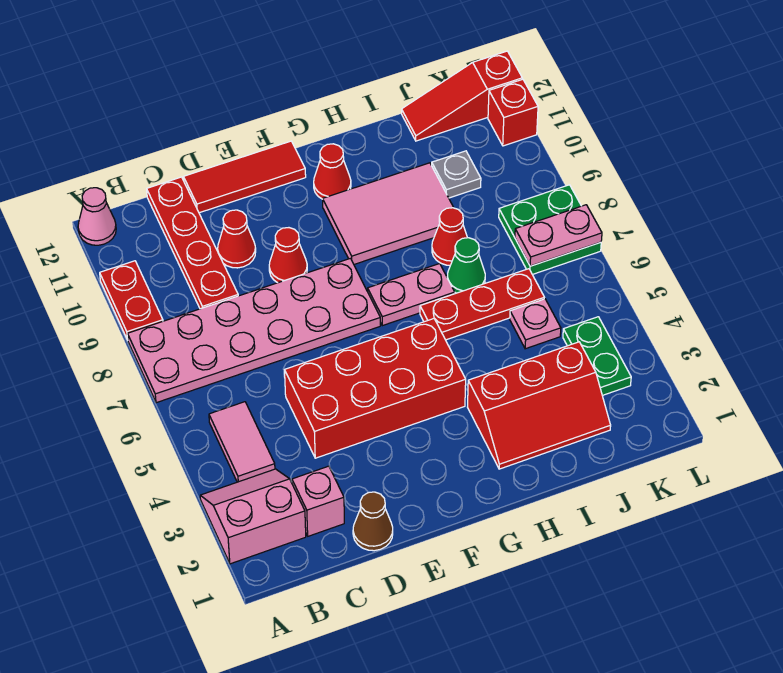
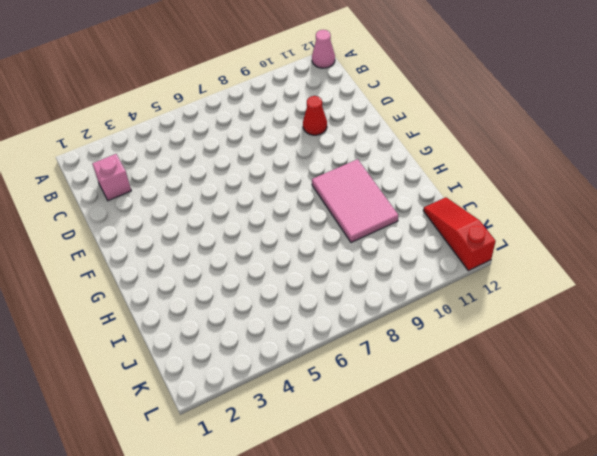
none -> pink 2x2 slope [200,469,306,564]
none -> pink 2x6 plate [128,258,380,403]
none -> red 1x2 plate [100,261,163,340]

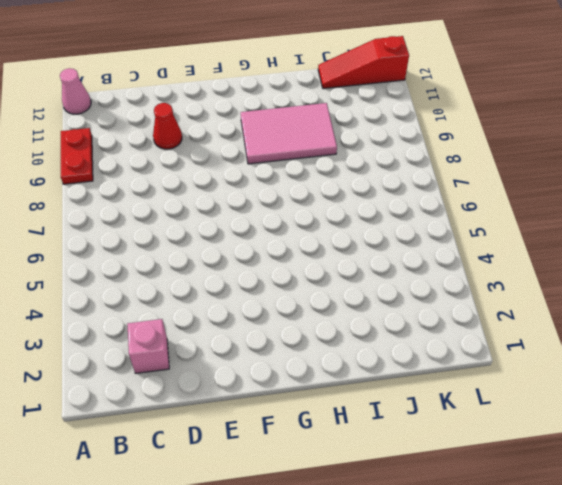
none -> pink 2x2 slope [200,469,306,564]
none -> pink 2x6 plate [128,258,380,403]
none -> pink 1x2 tile [209,402,275,482]

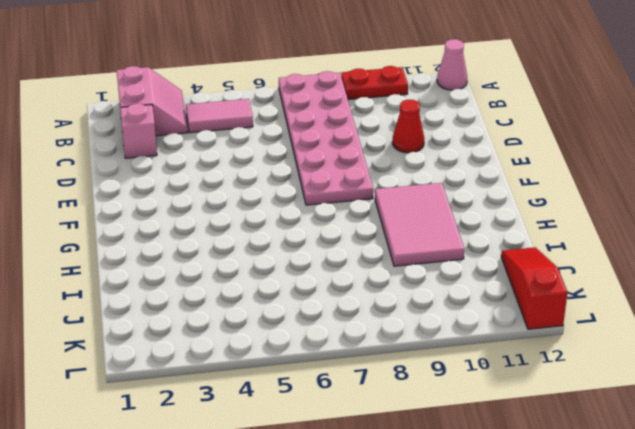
none -> red 1x4 plate [147,177,238,309]
none -> brown 1x1 cone [353,492,393,551]
none -> red 2x4 brick [285,319,466,458]

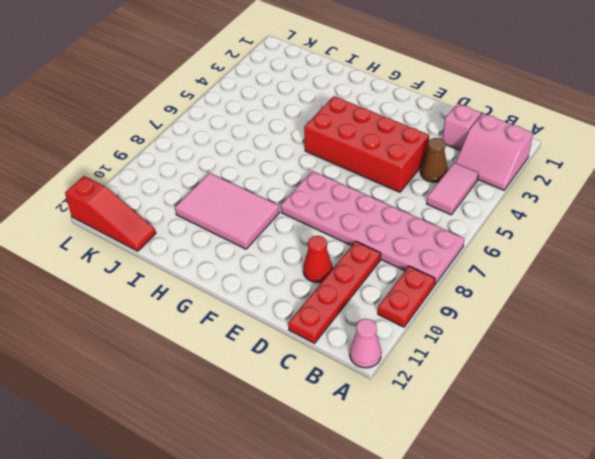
brown 1x1 cone [420,138,448,182] -> brown 1x1 cone moved to [353,492,393,551]
none -> red 1x3 tile [184,141,306,213]
none -> red 1x1 cone [269,228,307,283]
none -> pink 1x2 plate [368,264,455,326]

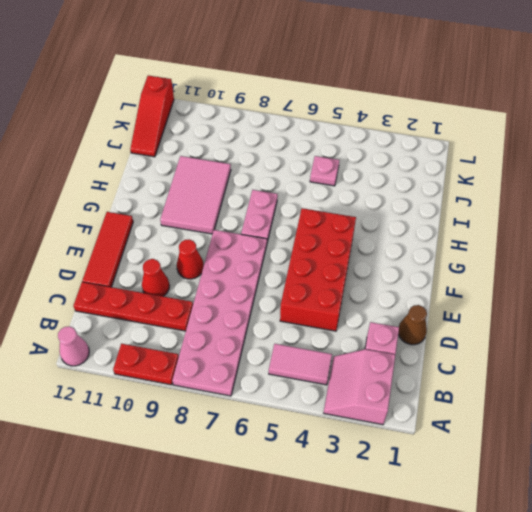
none -> red 1x1 cone [314,144,351,199]
none -> red 2x3 slope [468,342,611,469]
none -> red 1x3 plate [420,269,544,340]

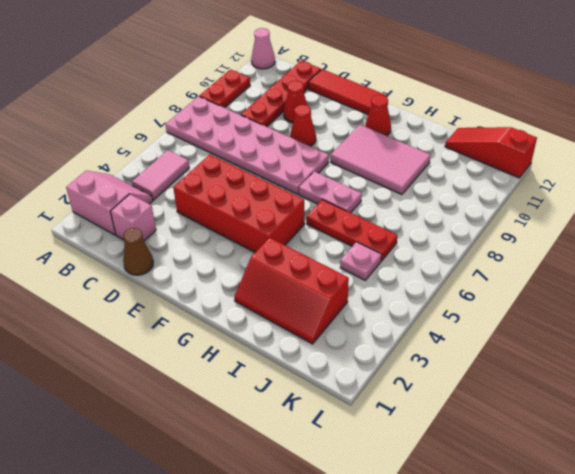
none -> green 1x1 cone [447,238,485,293]
none -> red 1x1 cone [432,208,467,265]
none -> grey 1x1 plate [432,151,481,198]

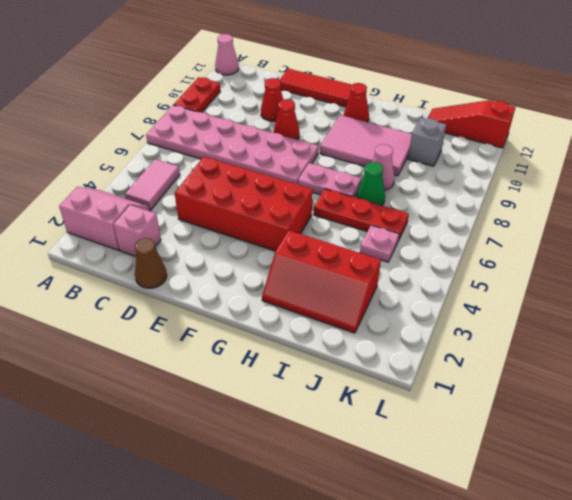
pink 1x1 cone [372,144,395,190] -> red 1x1 cone [432,208,467,265]
grey 1x1 brick [408,118,446,166] -> grey 1x1 plate [432,151,481,198]
none -> red 1x4 plate [147,177,238,309]
none -> green 1x2 plate [563,317,631,396]
none -> green 2x2 plate [499,185,601,275]

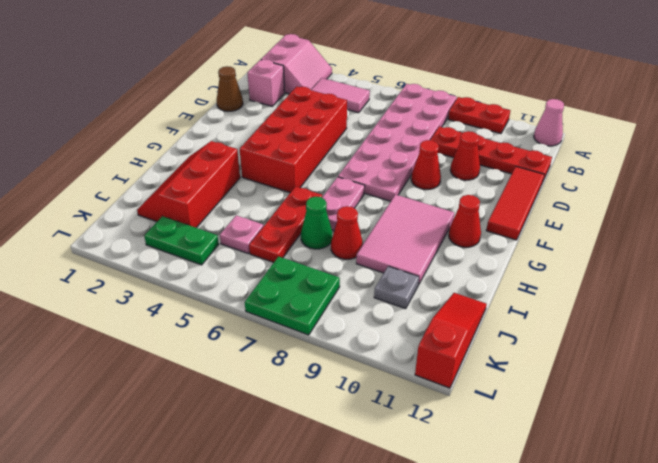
none -> red 1x1 brick [488,79,538,146]
none -> pink 1x2 plate [515,205,602,266]

